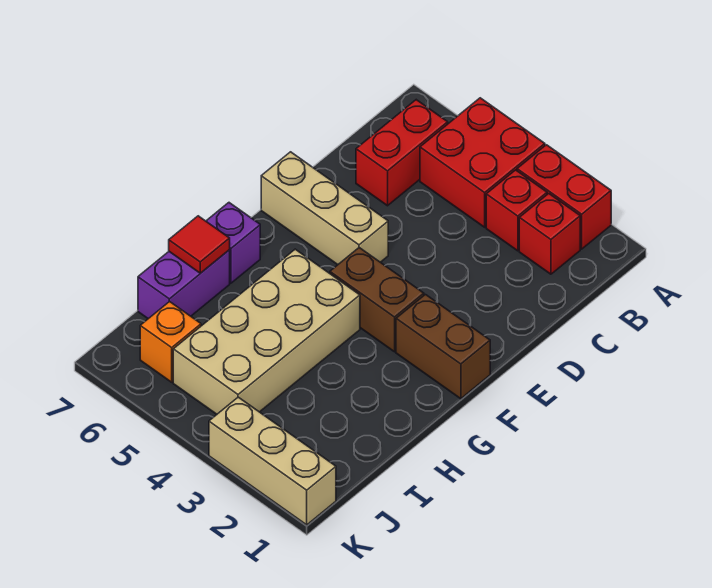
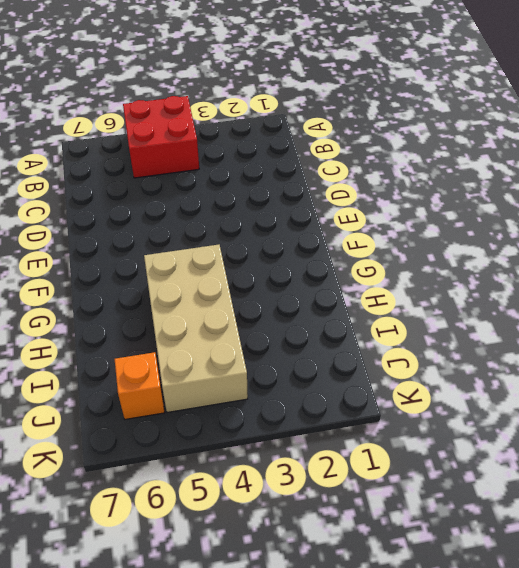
none -> red 1x2 brick [517,145,611,249]
none -> red 1x1 brick [519,194,580,274]
none -> red 1x1 brick [486,170,547,251]

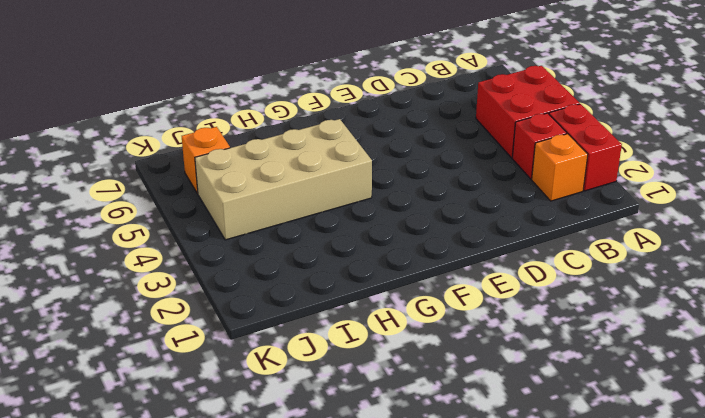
orange 1x1 brick [532,134,588,201] -> red 1x1 brick [519,194,580,274]
none -> red 1x2 brick [356,100,448,206]
none -> tan 1x3 brick [261,152,388,265]
none -> brown 1x2 brick [396,295,490,399]

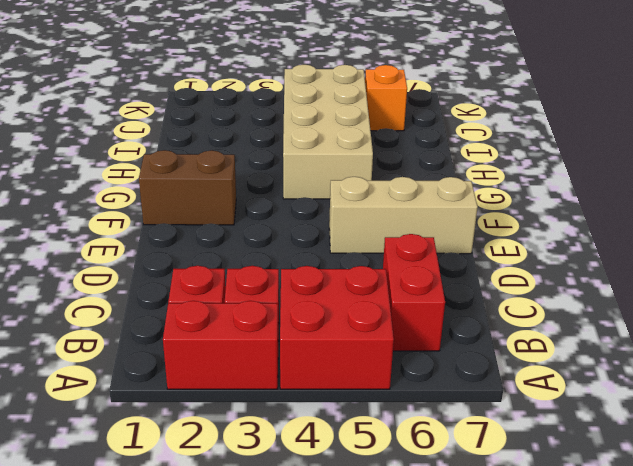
none -> brown 1x2 brick [330,248,424,352]
none -> purple 1x1 brick [206,203,260,283]
none -> purple 1x2 brick [138,250,230,319]

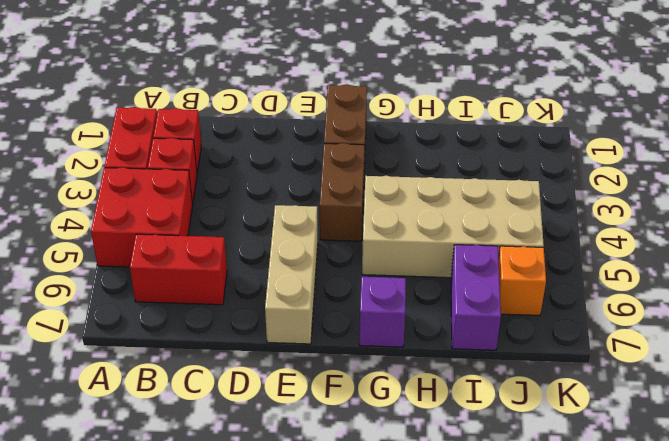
purple 1x2 brick [451,245,501,350] -> purple 1x2 brick turned to [138,250,230,319]
none -> tan 1x3 brick [209,397,336,525]
none -> red 1x1 tile [169,216,230,273]

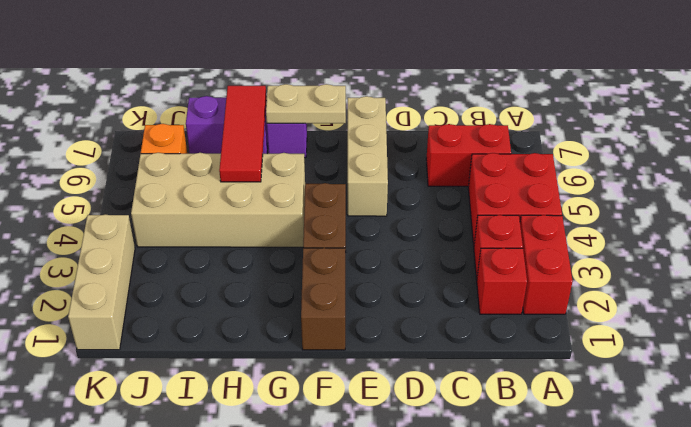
tan 1x2 plate [266,84,346,123] -> none
red 1x3 tile [219,86,266,182] -> red 1x1 tile [169,216,230,273]

